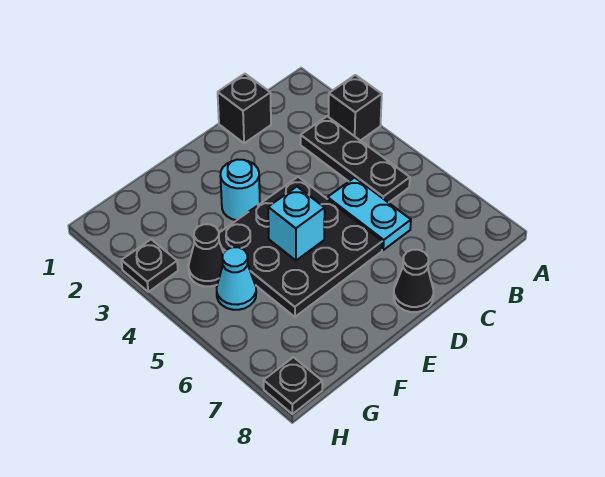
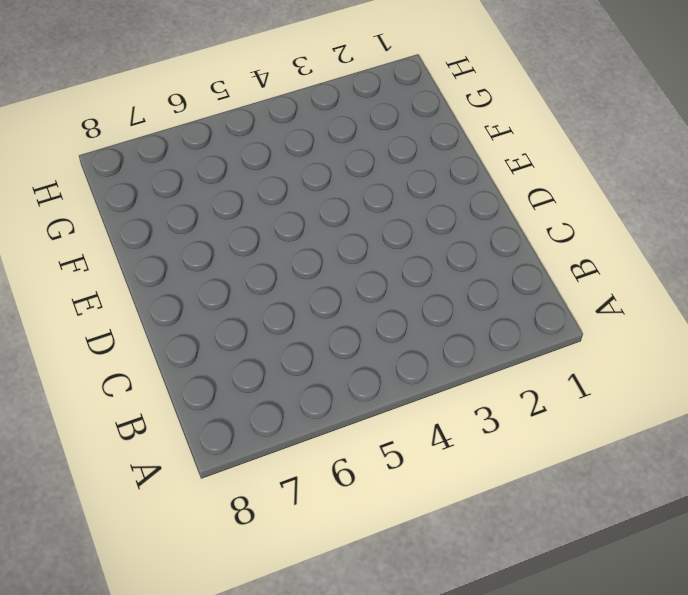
none -> black 1x1 brick [328,75,382,141]
none -> black 1x3 plate [301,116,410,203]
none -> black 1x1 brick [218,74,271,143]

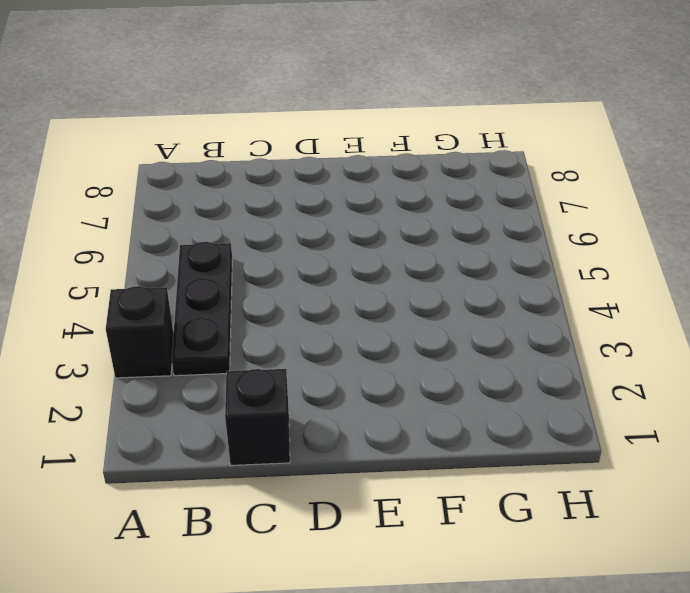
none -> cyan 1x2 plate [328,178,411,250]
none -> black 3x3 plate [219,177,382,317]
none -> black 1x1 cone [394,250,433,312]

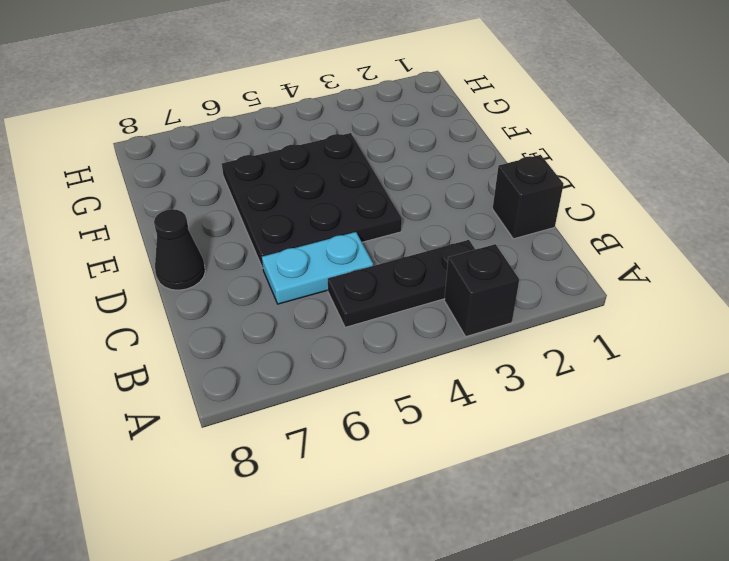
none -> cyan 1x1 round brick [221,159,260,220]
none -> black 1x1 cone [189,224,223,286]
none -> cyan 1x1 cone [217,247,256,310]

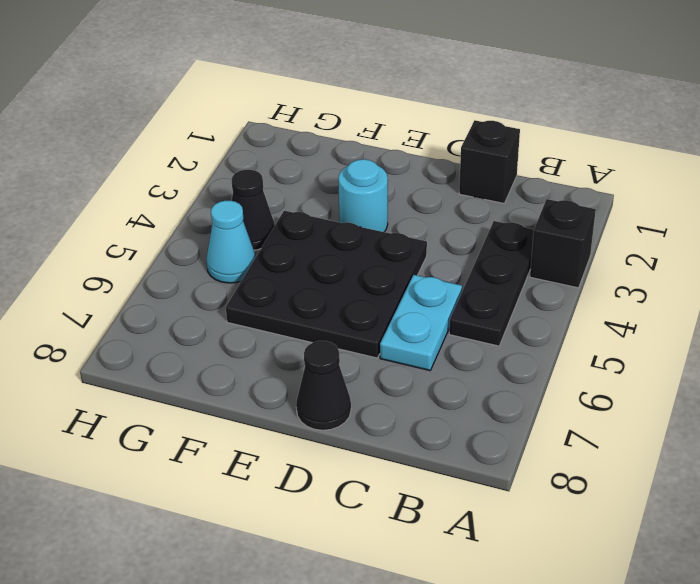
none -> black 1x1 plate [121,239,178,292]
none -> black 1x1 plate [264,357,322,414]
none -> cyan 1x1 brick [268,187,325,260]

